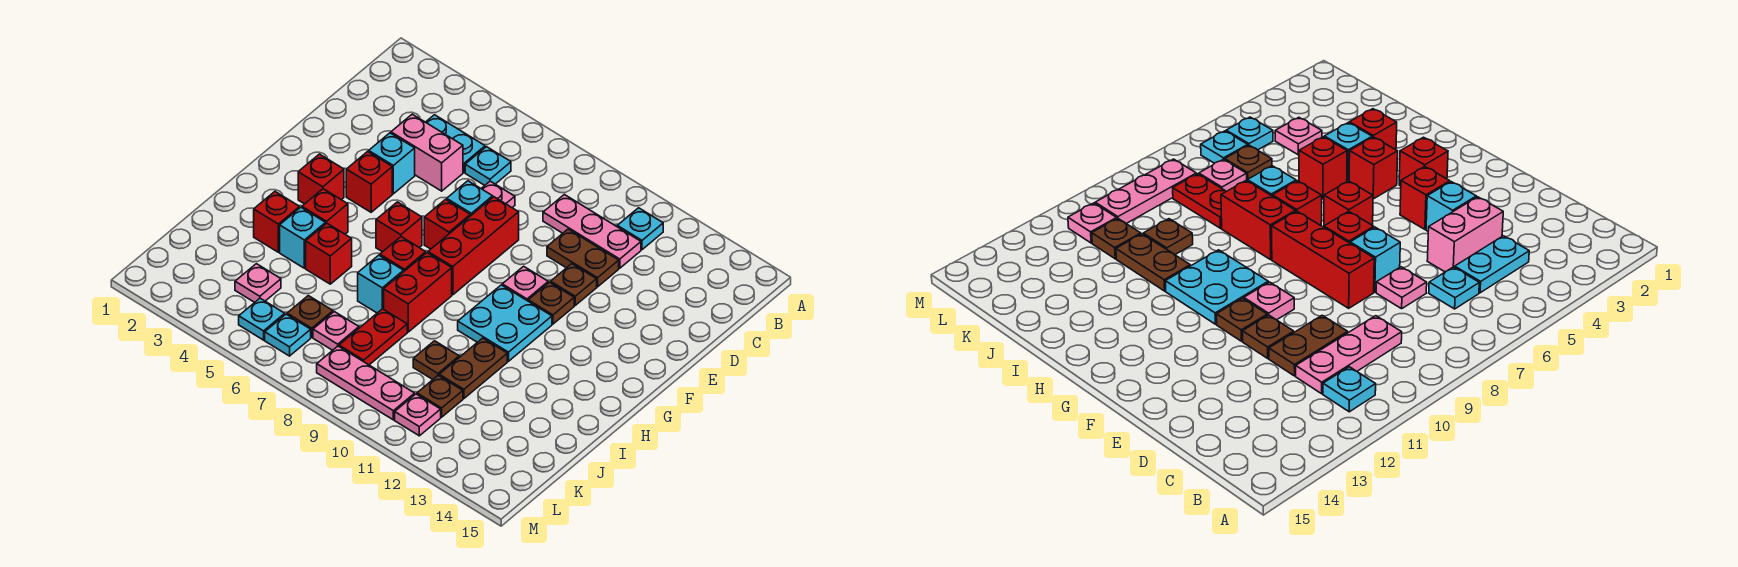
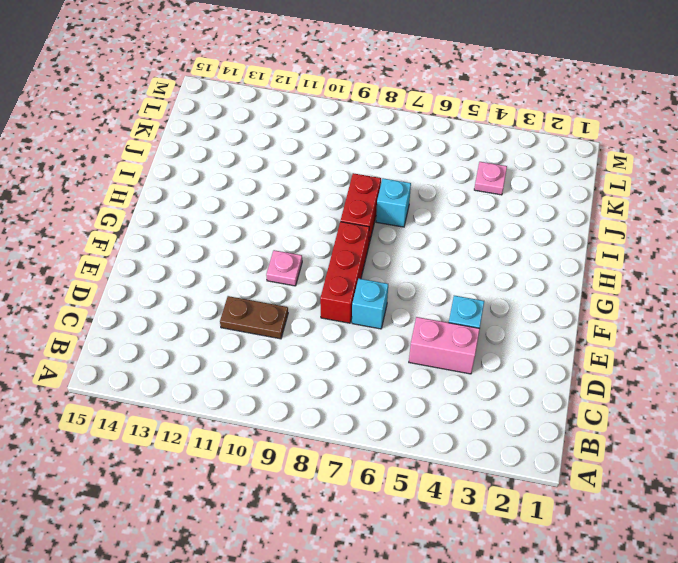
none -> cyan 1x1 plate [617,208,663,250]
none -> cyan 1x2 plate [426,115,485,172]
none -> cyan 1x1 plate [465,147,511,185]
none -> pink 1x3 plate [543,195,641,268]

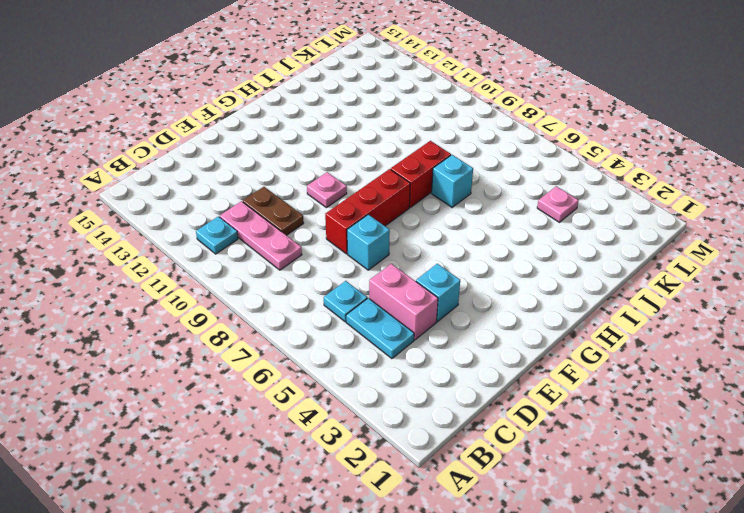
none -> pink 1x1 plate [481,181,515,208]
none -> brown 1x1 plate [551,264,597,305]
none -> red 1x1 brick [346,151,392,212]
none -> red 1x1 brick [424,199,470,249]

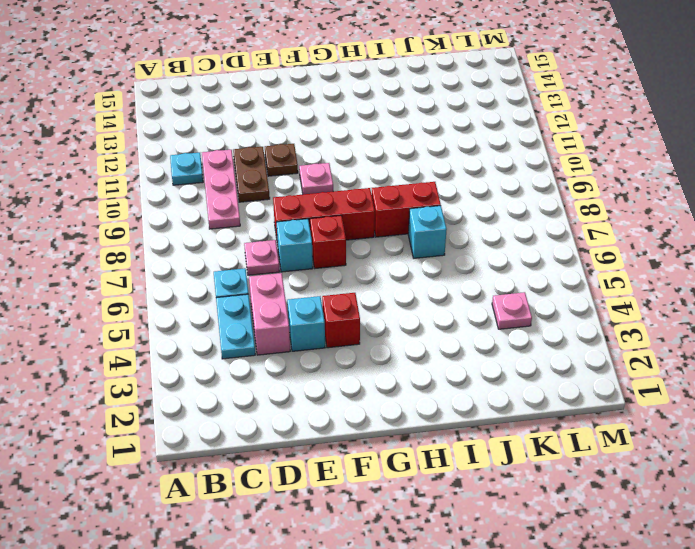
none -> brown 1x1 plate [528,282,574,324]
none -> red 1x1 brick [298,154,344,204]
none -> red 1x1 brick [376,202,422,252]
none -> cyan 2x2 plate [458,285,552,361]

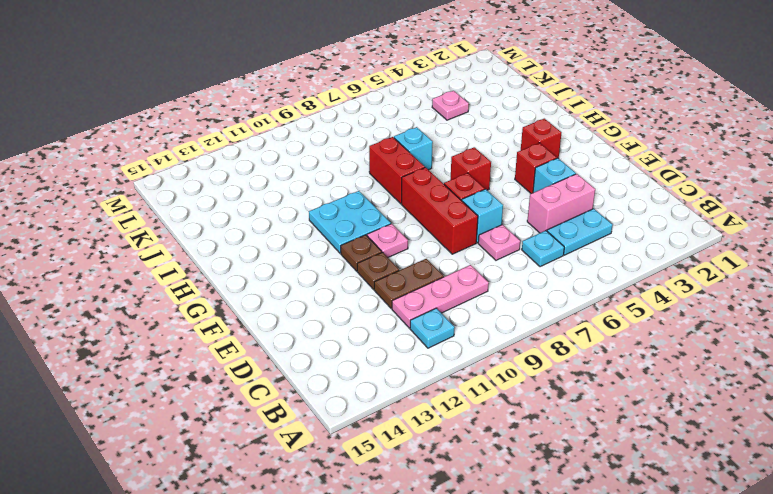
none -> red 1x1 brick [302,189,348,234]
none -> red 1x1 brick [380,237,426,271]
none -> red 1x1 brick [254,192,300,252]
none -> cyan 1x1 brick [280,208,326,268]

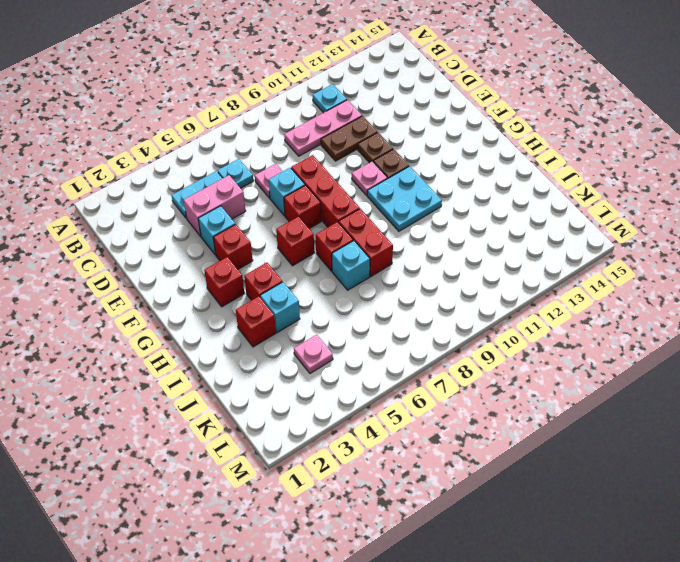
none -> red 1x1 brick [306,223,352,284]
none -> brown 1x2 plate [439,338,507,398]
none -> red 1x2 plate [339,309,407,365]
none -> brown 1x1 plate [413,341,459,379]

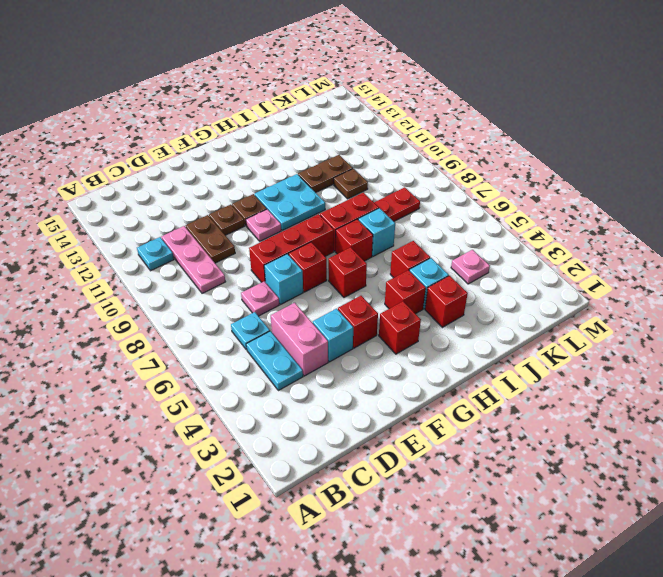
none -> brown 1x1 plate [287,296,333,337]
none -> pink 1x1 plate [313,312,359,350]
none -> brown 1x1 plate [417,375,463,417]
none -> cyan 1x1 plate [239,298,285,340]

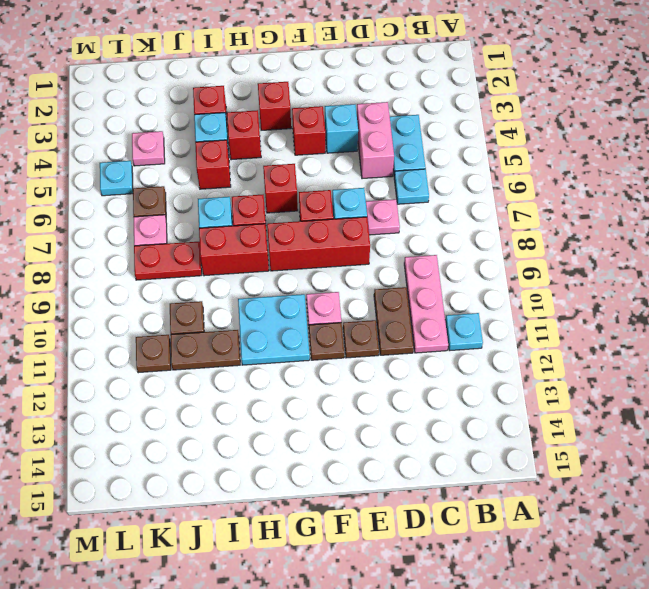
none -> cyan 1x1 plate [265,314,311,356]
none -> pink 1x3 plate [317,346,415,420]
none -> pink 1x1 plate [395,394,441,436]

